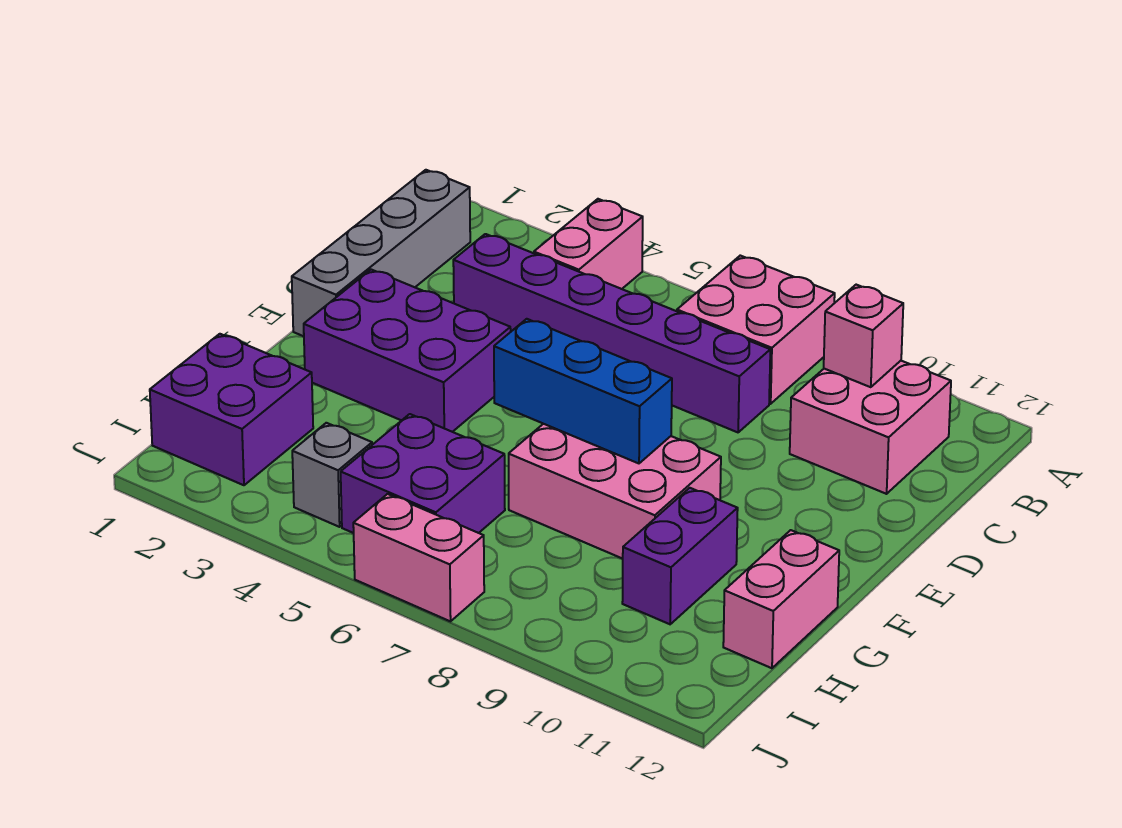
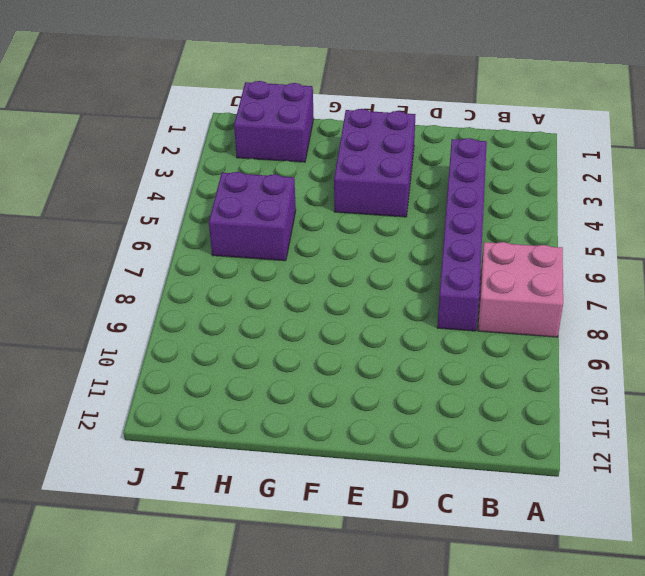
none -> pink 1x2 brick [534,199,643,289]
none -> grey 1x4 brick [292,170,470,336]
none -> pink 2x2 brick [790,361,951,494]

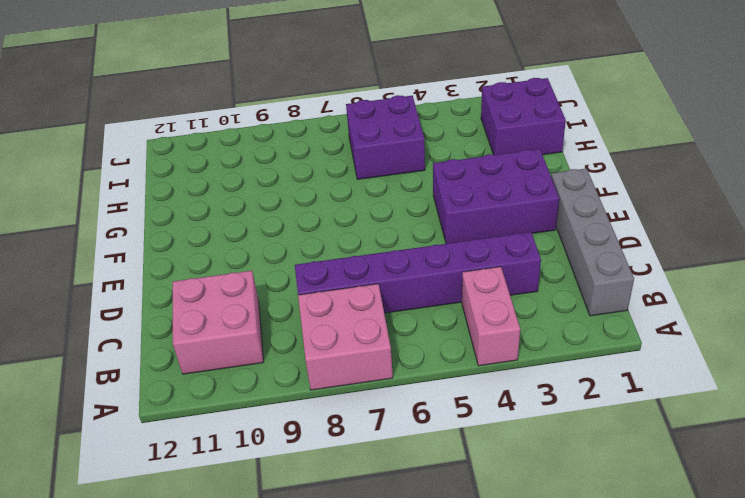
none -> pink 2x3 brick [509,424,721,559]
none -> purple 1x2 brick [622,488,738,624]
none -> pink 1x2 brick [723,530,839,668]

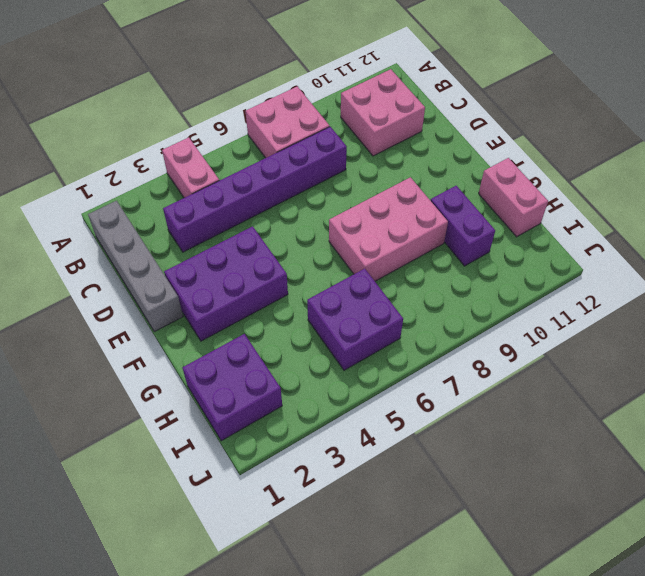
none -> grey 1x1 brick [292,423,372,527]
none -> pink 1x2 brick [353,494,484,621]
none -> pink 1x1 brick [824,285,903,387]

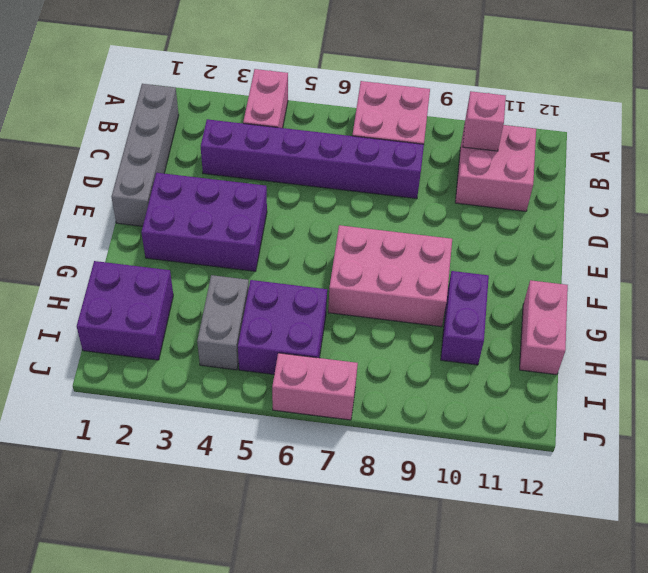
grey 1x2 brick [197,275,249,370] -> grey 1x1 brick [292,423,372,527]
none -> blue 1x3 brick [494,319,672,463]

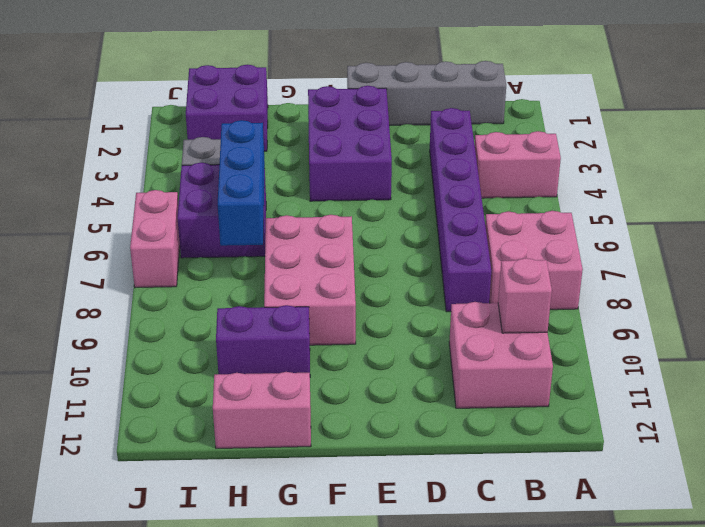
blue 1x3 brick [218,120,265,246] -> blue 1x3 brick moved to [494,319,672,463]

